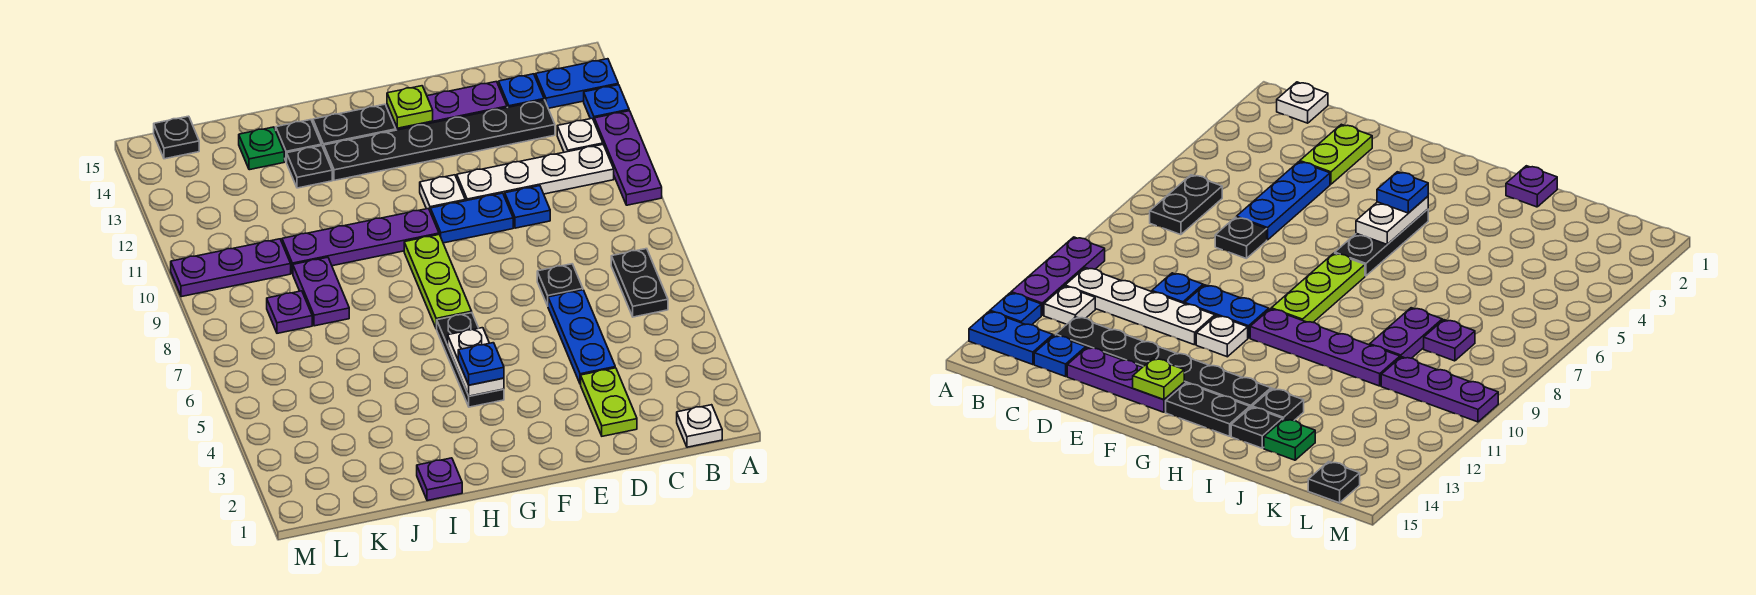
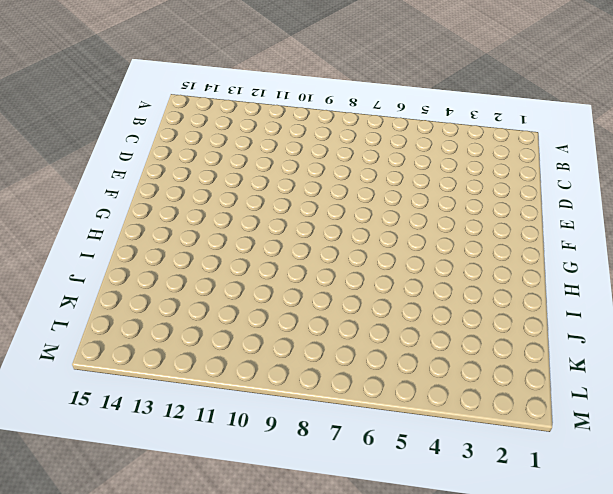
none -> purple 1x3 plate [594,111,662,205]
none -> blue 1x1 plate [584,85,629,120]
none -> blue 1x2 plate [536,59,618,108]
none -> white 1x1 plate [677,405,722,447]

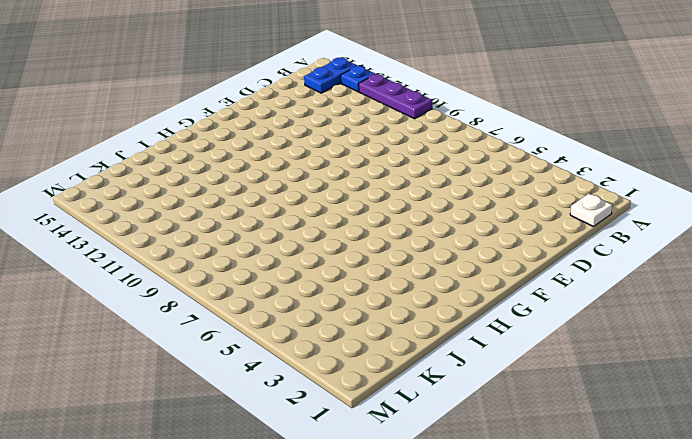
none -> black 1x2 plate [611,249,668,317]
none -> white 1x4 plate [457,145,614,201]
none -> white 1x1 plate [557,118,603,152]
none -> black 1x6 plate [324,100,555,180]

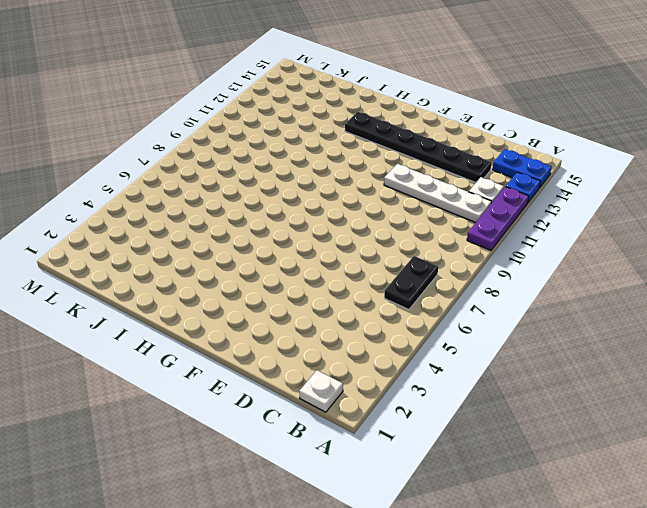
none -> blue 1x1 plate [499,74,544,107]
none -> lime 1x2 plate [581,368,637,436]
none -> blue 1x3 plate [548,290,615,384]
none -> black 1x1 plate [537,264,583,306]

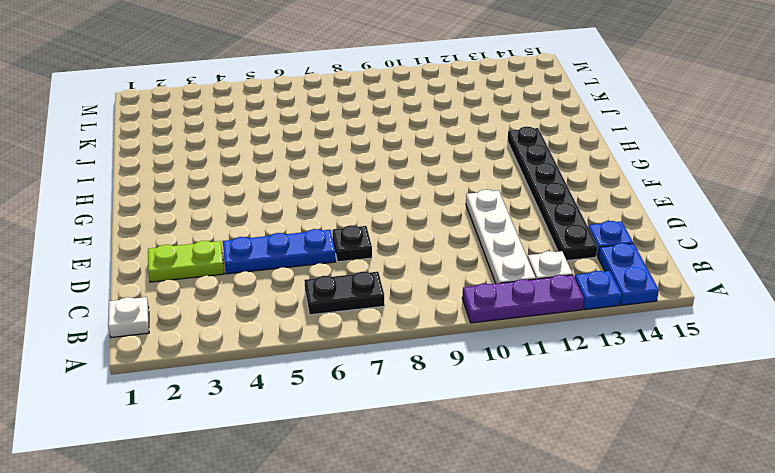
none -> blue 1x1 plate [505,186,550,228]
none -> purple 1x3 plate [387,82,507,130]
none -> blue 1x2 plate [431,193,513,243]
none -> white 1x1 plate [420,175,465,212]

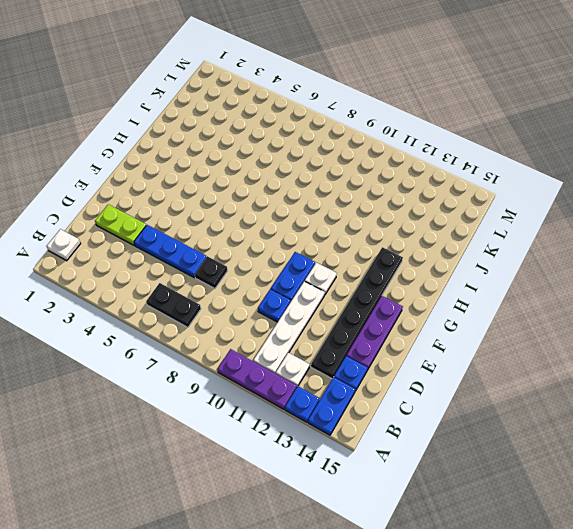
none -> black 1x3 plate [437,313,504,407]
none -> lime 1x3 plate [404,235,472,329]
none -> purple 1x4 plate [282,208,439,274]
none -> black 1x2 plate [313,104,396,149]

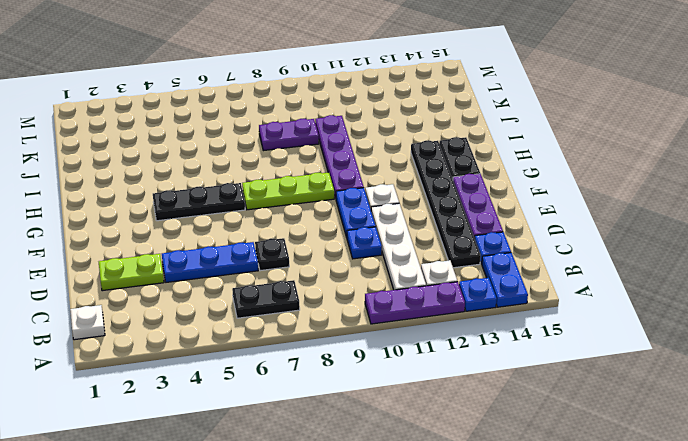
none -> purple 1x1 plate [417,458,462,501]
none -> black 1x1 plate [287,146,332,188]
none -> black 1x1 plate [276,120,321,162]
none -> green 1x1 plate [239,127,284,170]

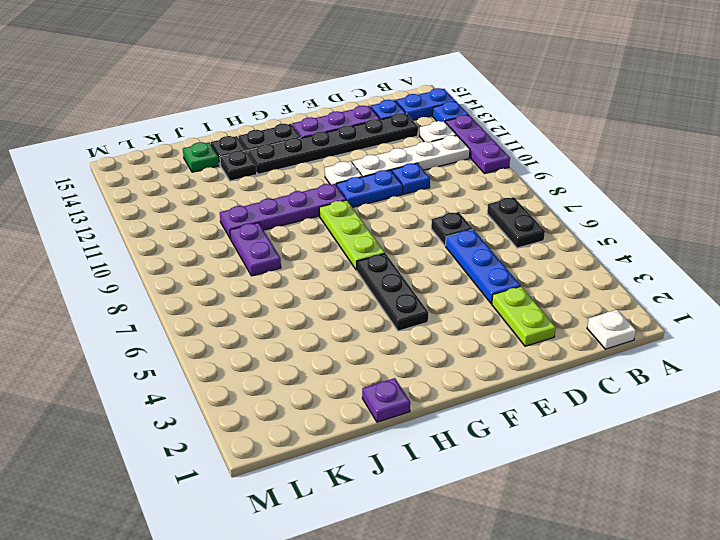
none -> purple 1x1 plate [267,291,312,333]
none -> purple 1x3 plate [171,239,291,297]
none -> black 1x1 plate [154,116,199,159]
none -> lime 1x1 plate [387,86,433,128]

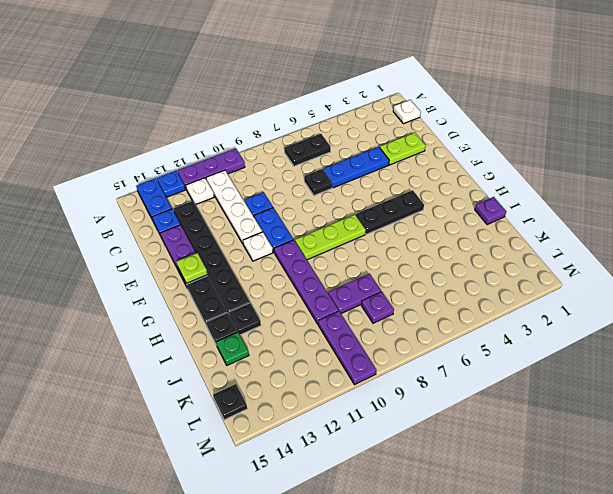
none -> white 1x2 plate [448,328,504,396]
none -> blue 1x1 plate [458,343,504,385]

